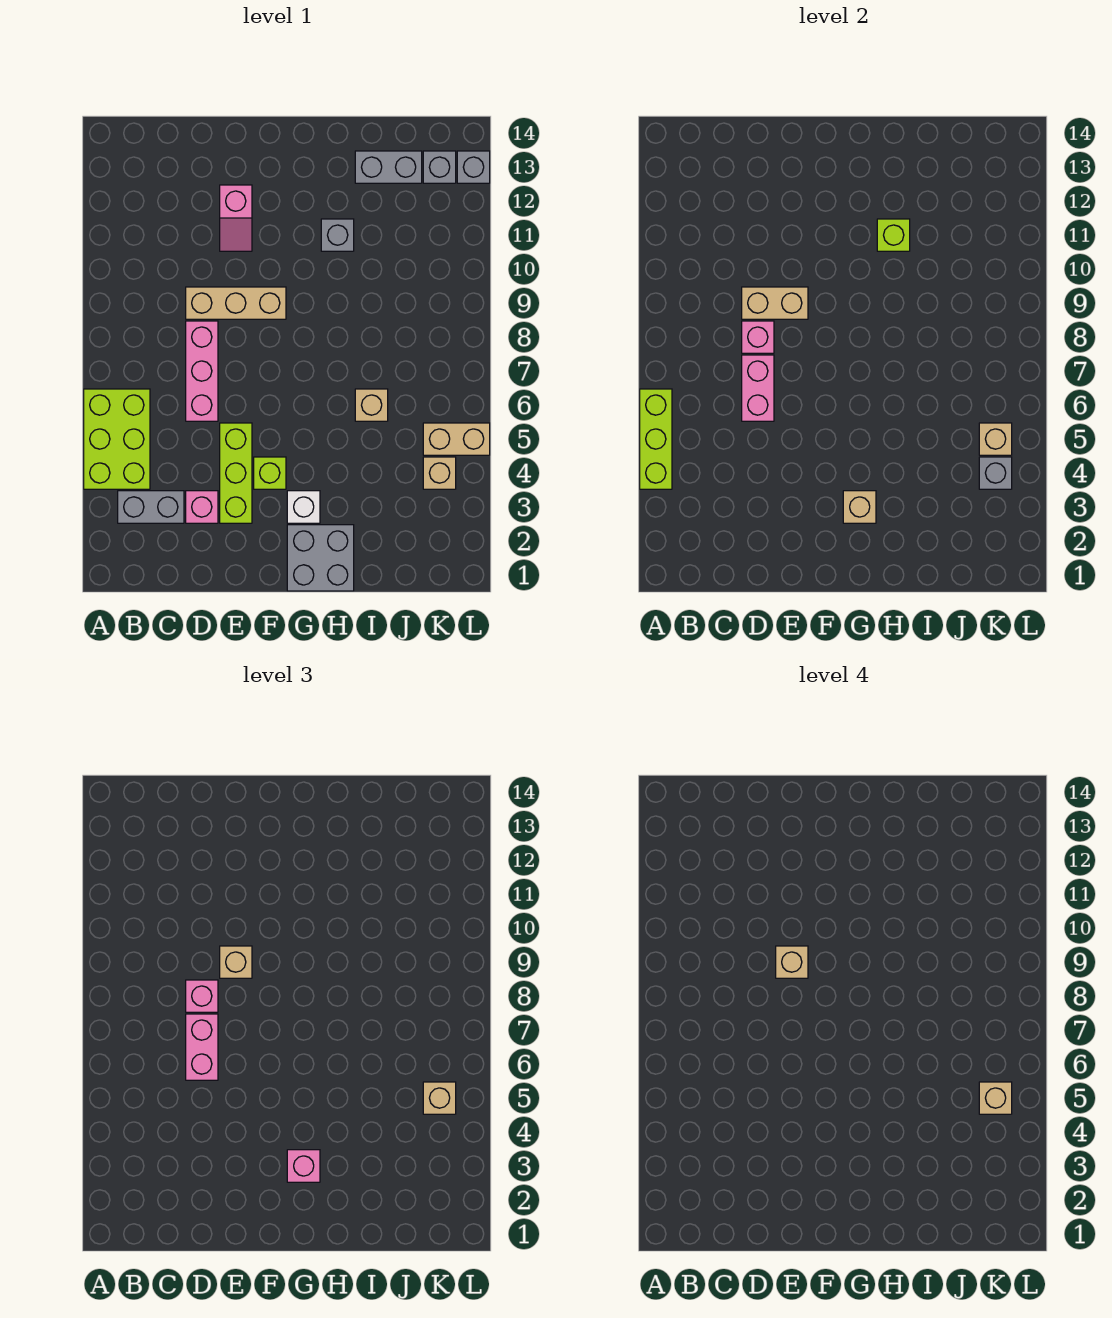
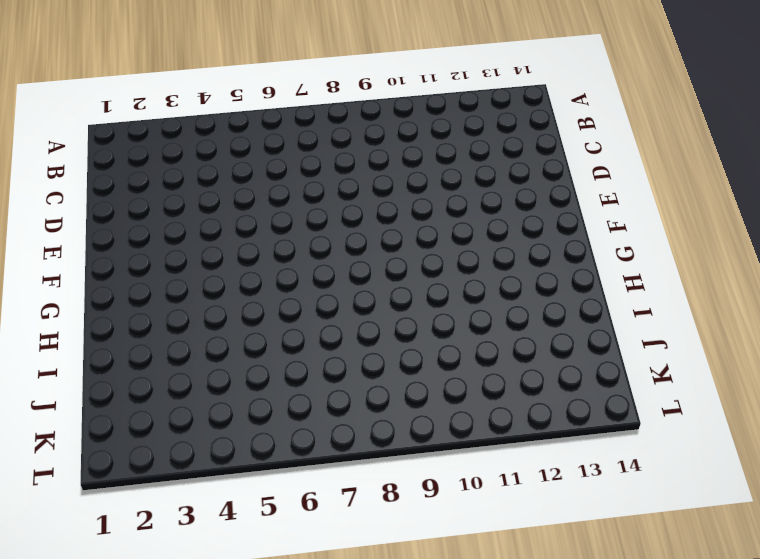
none -> lime 2x3 brick [84,389,150,489]
none -> grey 1x2 brick [118,491,184,523]
none -> pink 1x1 brick [186,491,218,523]
none -> pink 1x3 brick [186,321,218,421]

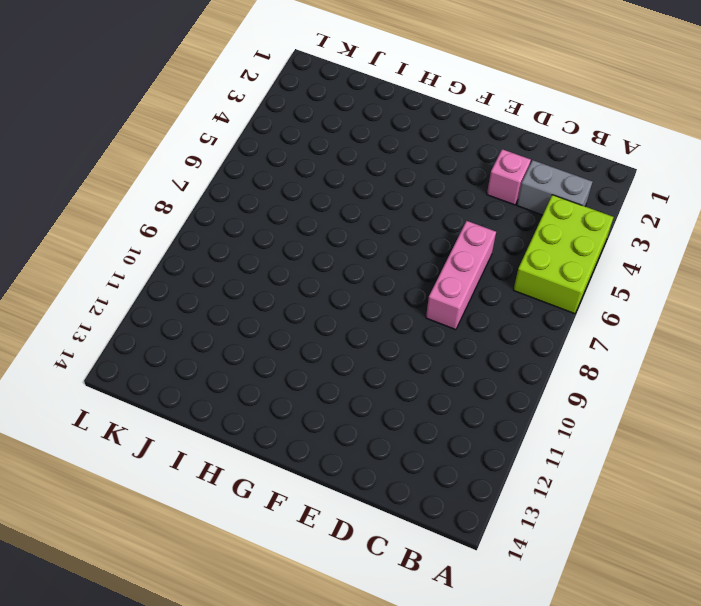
none -> tan 1x3 brick [186,287,286,319]
none -> lime 1x3 brick [220,423,252,523]
none -> pink 1x2 slope [220,185,252,251]
none -> lime 1x1 brick [254,457,286,489]

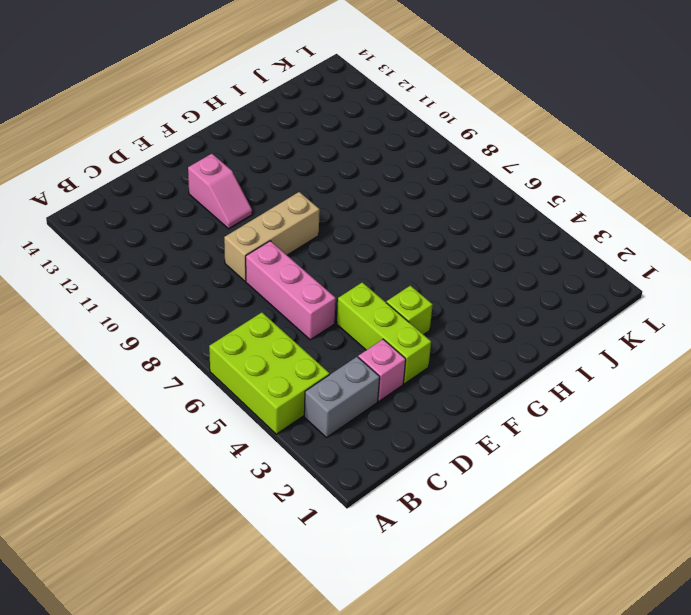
none -> grey 2x2 brick [287,525,354,591]
none -> white 1x1 brick [287,491,320,523]
none -> grey 1x1 brick [321,219,354,251]
none -> tan 1x1 brick [355,389,388,421]

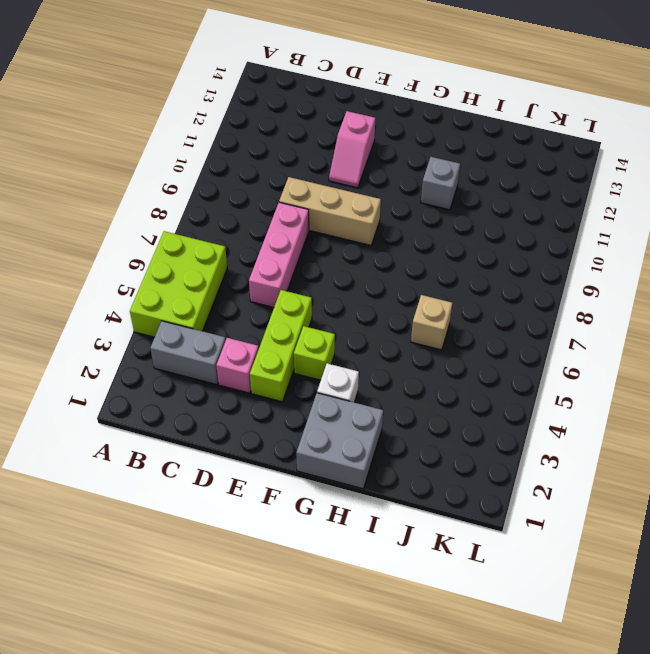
none -> grey 1x2 brick [355,151,422,183]
none -> tan 1x1 brick [423,457,456,489]
none -> tan 1x2 brick [423,423,490,455]
none -> grey 1x1 brick [423,151,456,183]

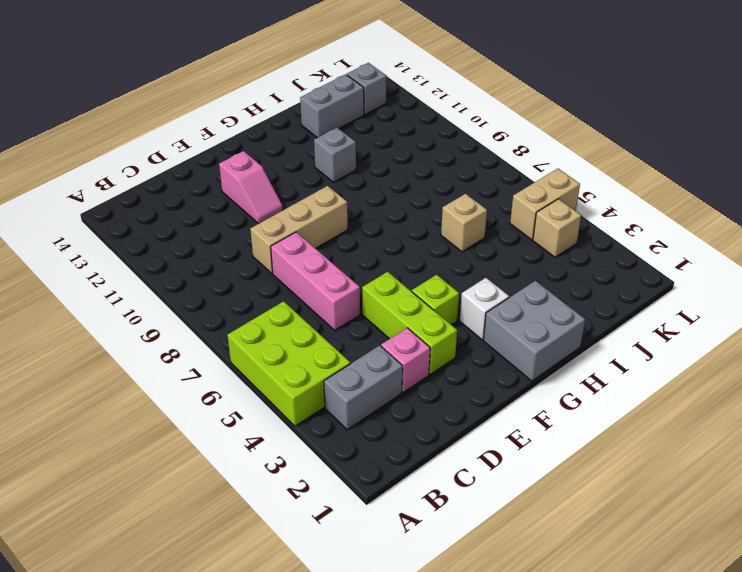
none -> grey 1x1 brick [457,151,490,183]
none -> lime 1x3 brick [640,389,672,489]
none -> pink 1x2 brick [742,355,774,421]
none -> pink 1x1 brick [742,321,774,353]

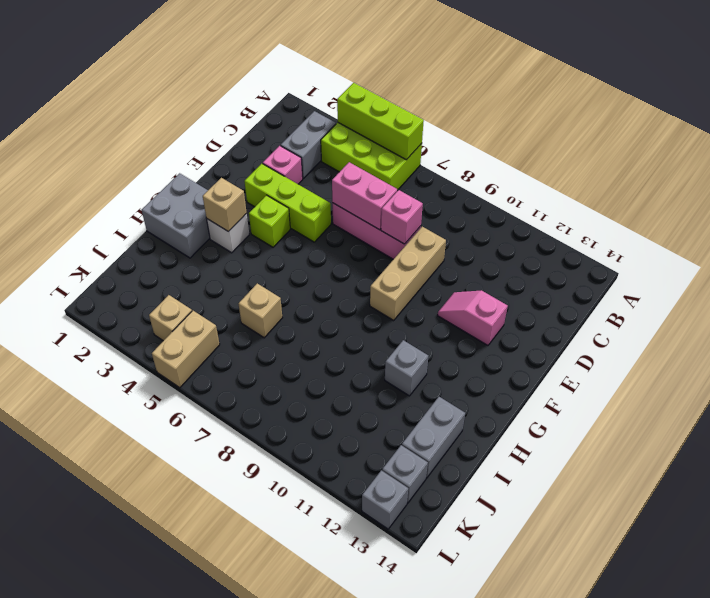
none -> tan 1x2 brick [742,287,808,319]
none -> lime 1x1 brick [877,219,910,251]
none -> grey 1x1 brick [979,457,1012,489]
none -> tan 1x1 brick [979,423,1012,455]

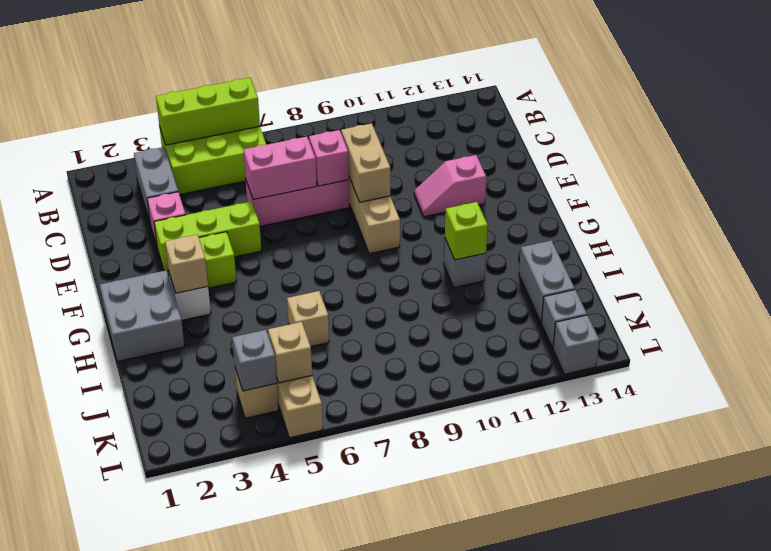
none -> pink 1x2 brick [186,1014,218,1080]
none -> pink 1x1 brick [186,980,218,1012]
none -> tan 1x1 brick [220,946,252,978]
none -> pink 1x1 brick [287,1150,320,1182]

